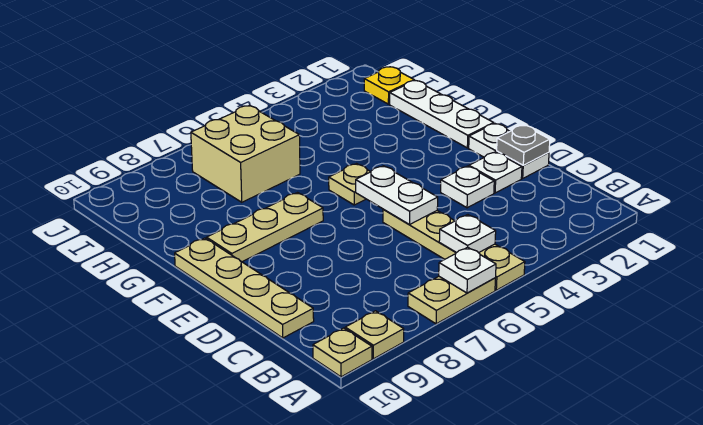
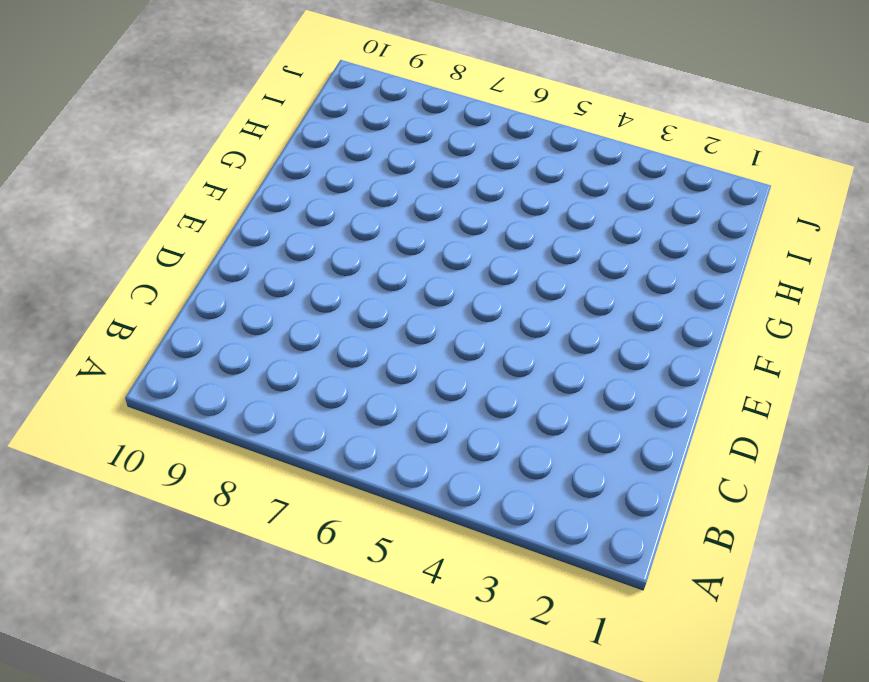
none -> tan 1x4 plate [383,209,525,290]
none -> tan 1x2 plate [408,277,495,324]
none -> tan 1x1 plate [345,311,404,359]

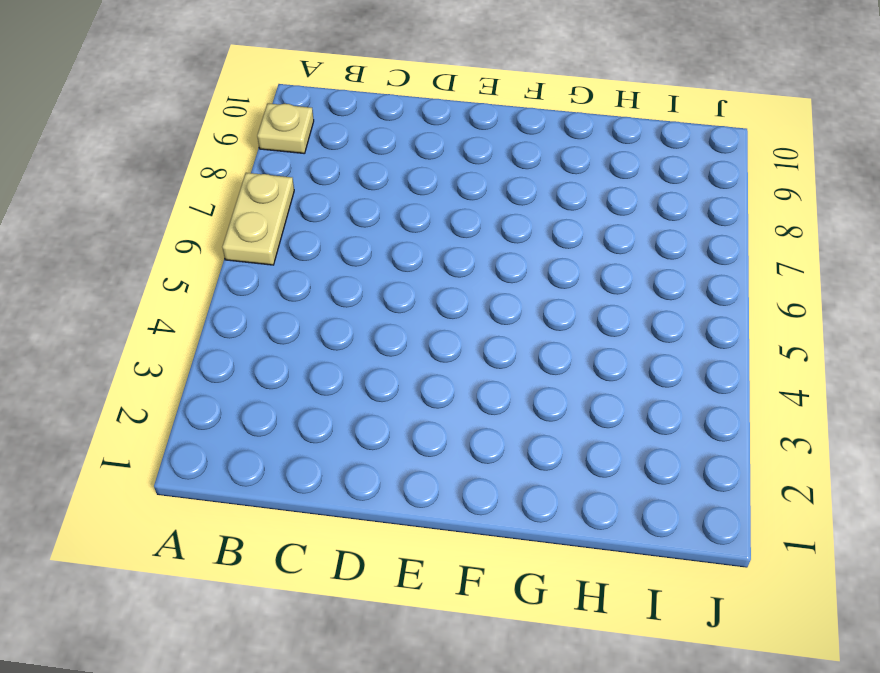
none -> tan 1x4 plate [383,209,525,290]
none -> tan 1x1 plate [313,328,372,377]
none -> tan 1x4 plate [175,238,314,338]

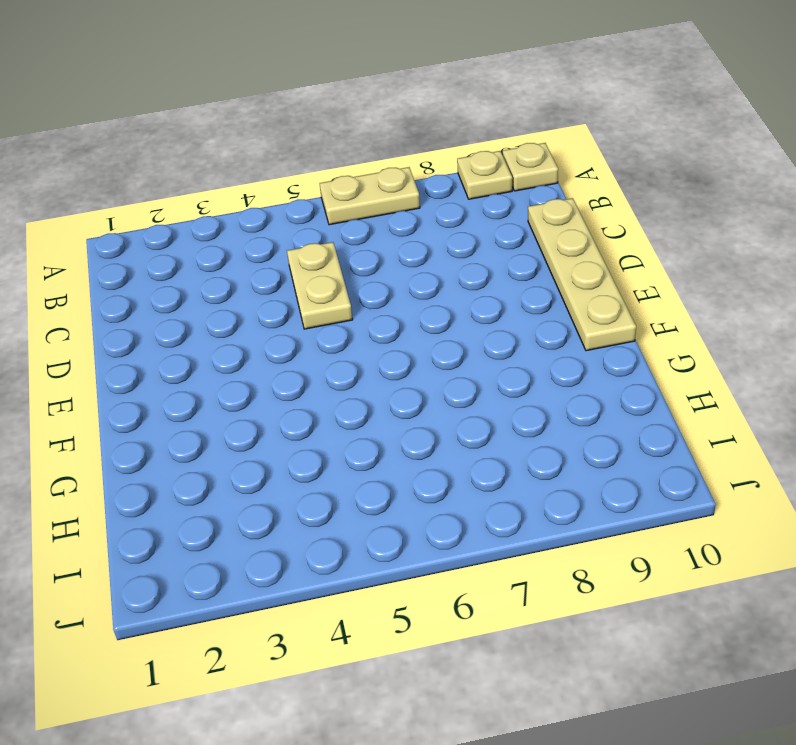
tan 1x2 plate [287,242,353,329] -> tan 1x4 plate [383,209,525,290]
none -> white 1x2 plate [469,123,549,178]
none -> white 1x1 plate [469,152,522,193]
none -> white 1x1 plate [441,166,494,208]

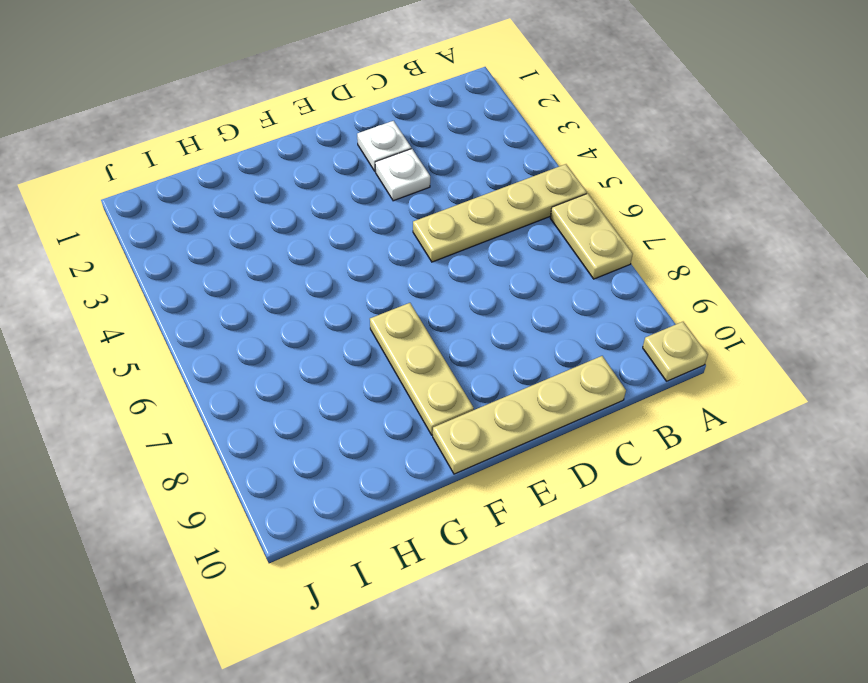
none -> tan 1x1 plate [345,311,404,359]
none -> white 1x2 plate [469,123,549,178]
none -> white 1x3 plate [390,81,494,148]

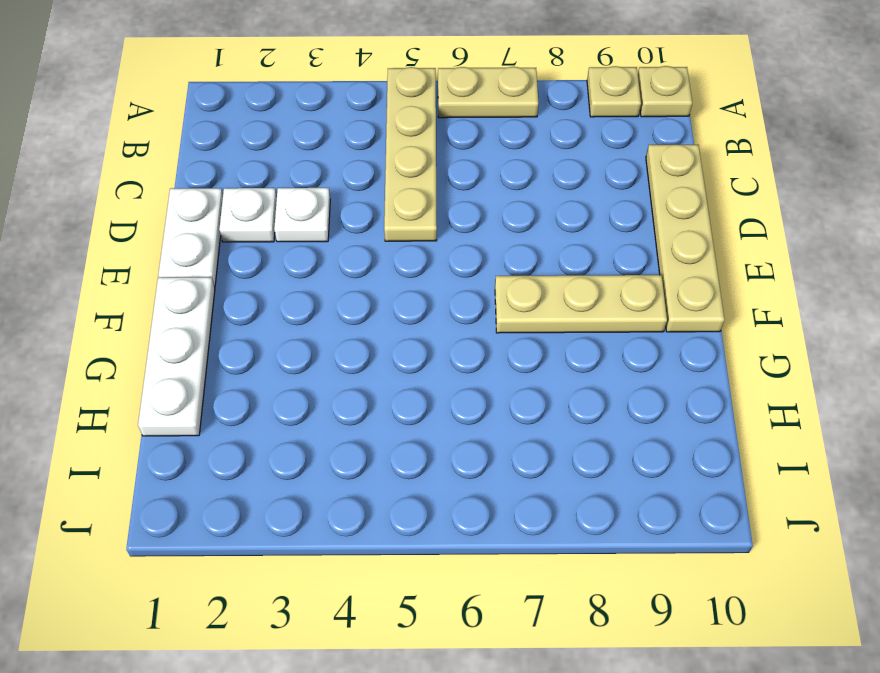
none -> tan 1x1 plate [329,164,370,205]
none -> tan 2x2 brick [191,106,300,202]
none -> yellow 1x1 plate [364,67,414,104]

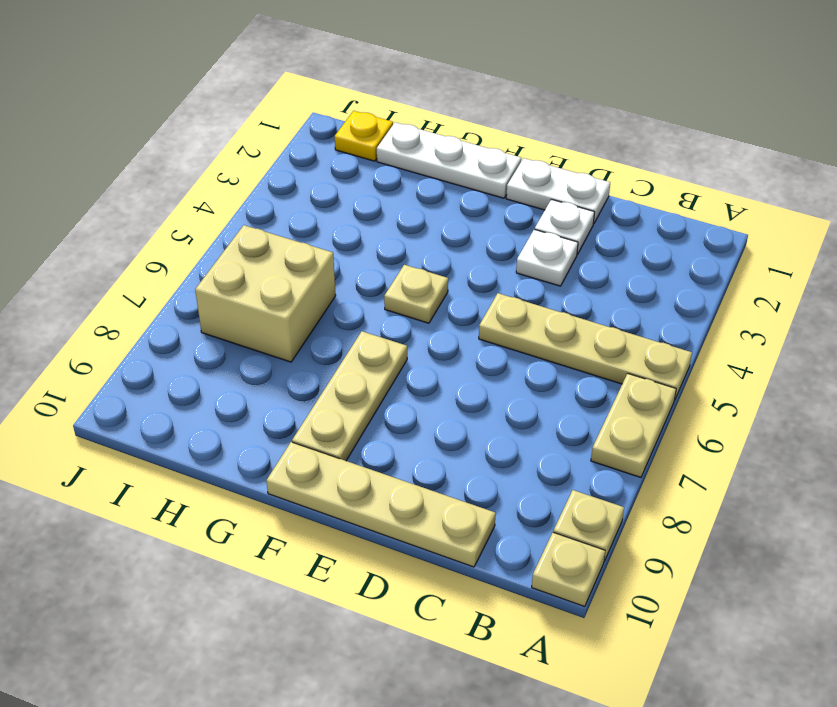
none -> white 1x1 plate [439,247,496,293]
none -> white 1x1 plate [439,215,496,253]
none -> grey 1x1 plate [497,125,550,165]

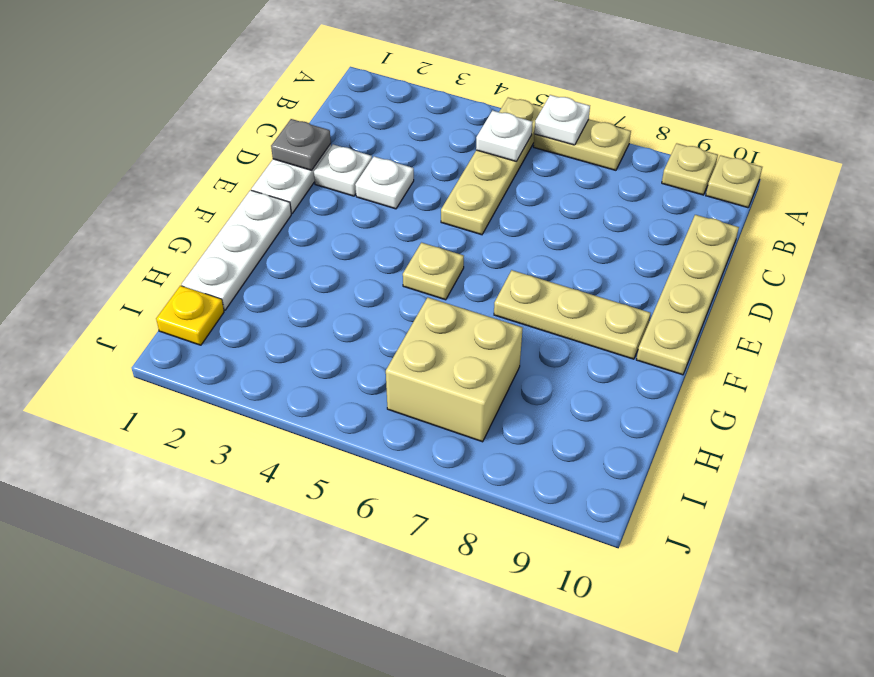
none -> white 1x2 plate [356,166,438,224]

